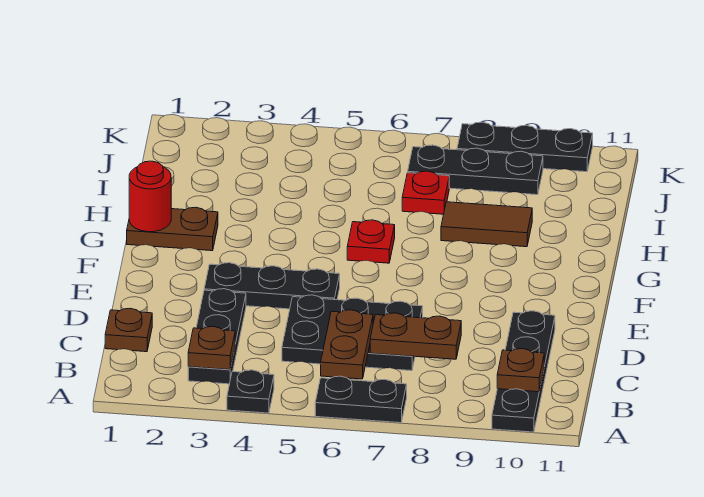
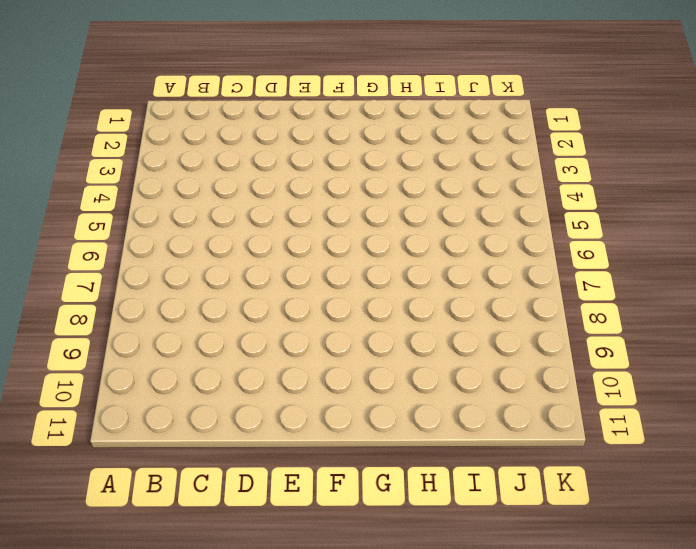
none -> black 1x1 plate [227,370,274,413]
none -> black 1x2 plate [315,376,407,423]
none -> black 1x4 plate [492,311,555,432]

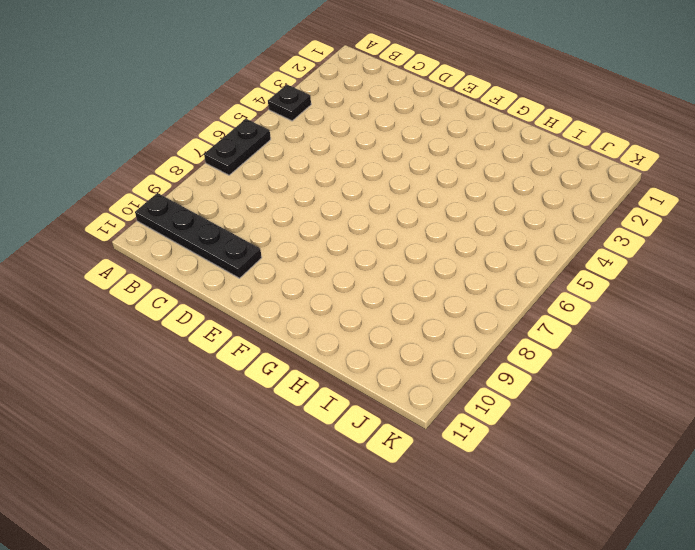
none -> black 1x3 plate [188,289,246,384]
none -> brown 1x1 plate [105,308,152,352]
none -> black 2x3 plate [282,295,423,371]

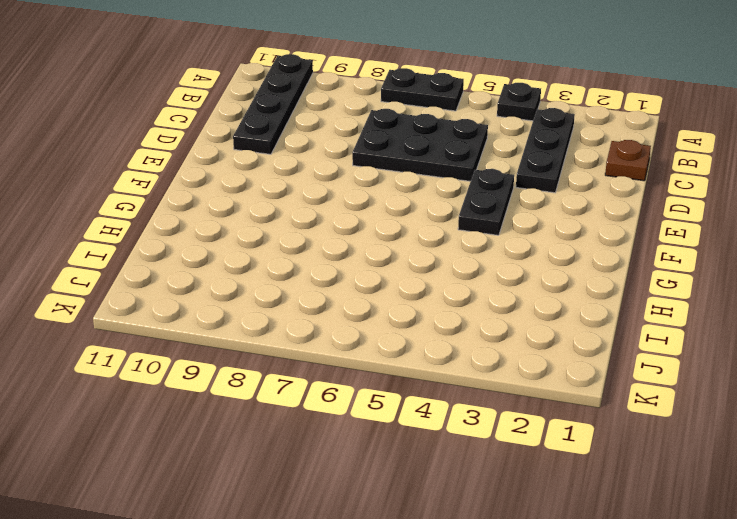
black 1x2 plate [458,169,514,235] -> black 1x3 plate [204,263,340,309]
none -> brown 1x2 plate [127,207,218,251]
none -> red 1x1 plate [347,220,395,263]
none -> brown 1x2 tile [441,202,532,247]

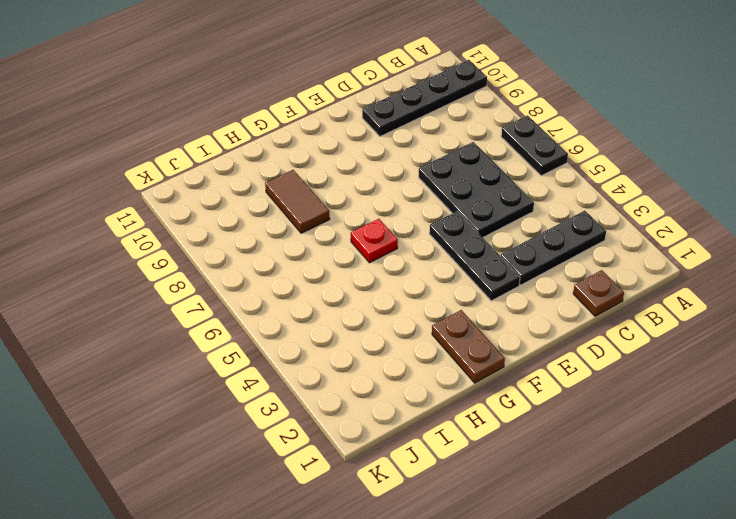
none -> black 1x1 plate [227,370,274,413]
none -> red 1x1 plate [402,171,449,214]
none -> black 1x3 plate [408,145,543,195]

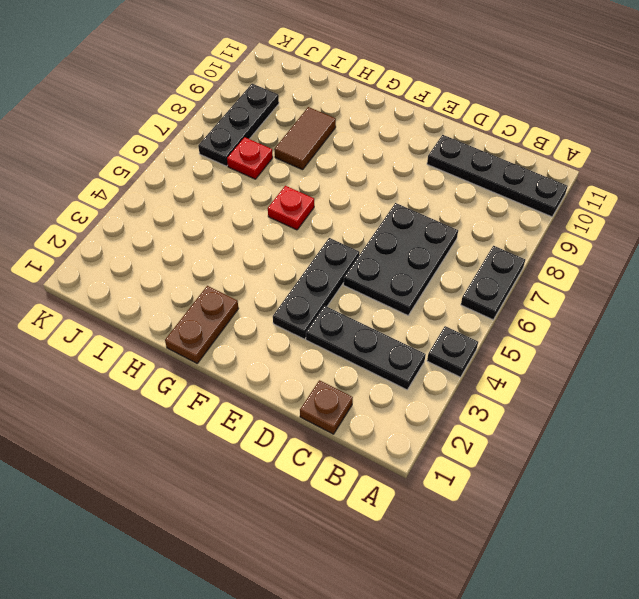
none -> black 1x3 plate [457,122,593,172]
none -> brown 1x1 plate [188,326,235,370]
none -> brown 1x2 plate [321,310,373,379]

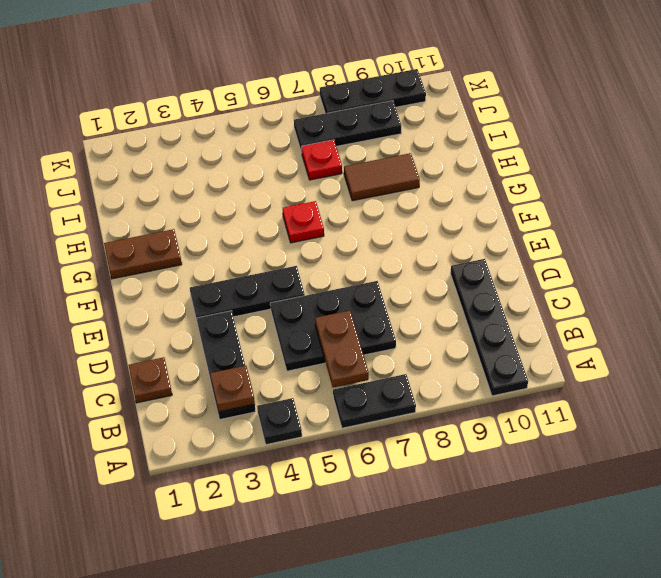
none -> brown 1x1 plate [497,349,544,392]
none -> brown 1x2 plate [370,313,461,359]
none -> red 1x1 round brick [129,161,171,232]

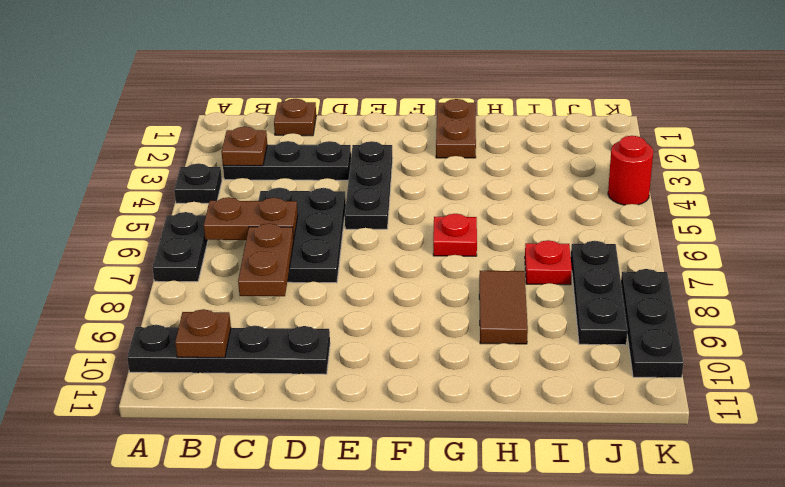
red 1x1 round brick [608,136,653,205] -> red 1x1 round brick moved to [129,161,171,232]

